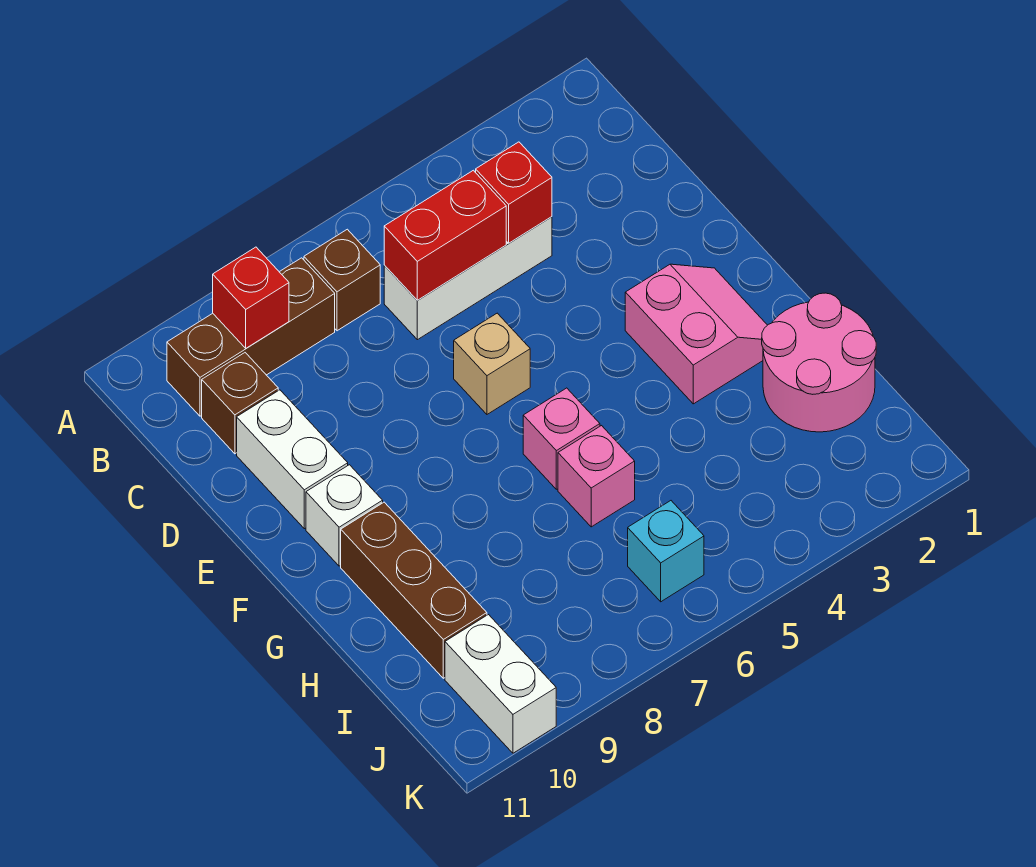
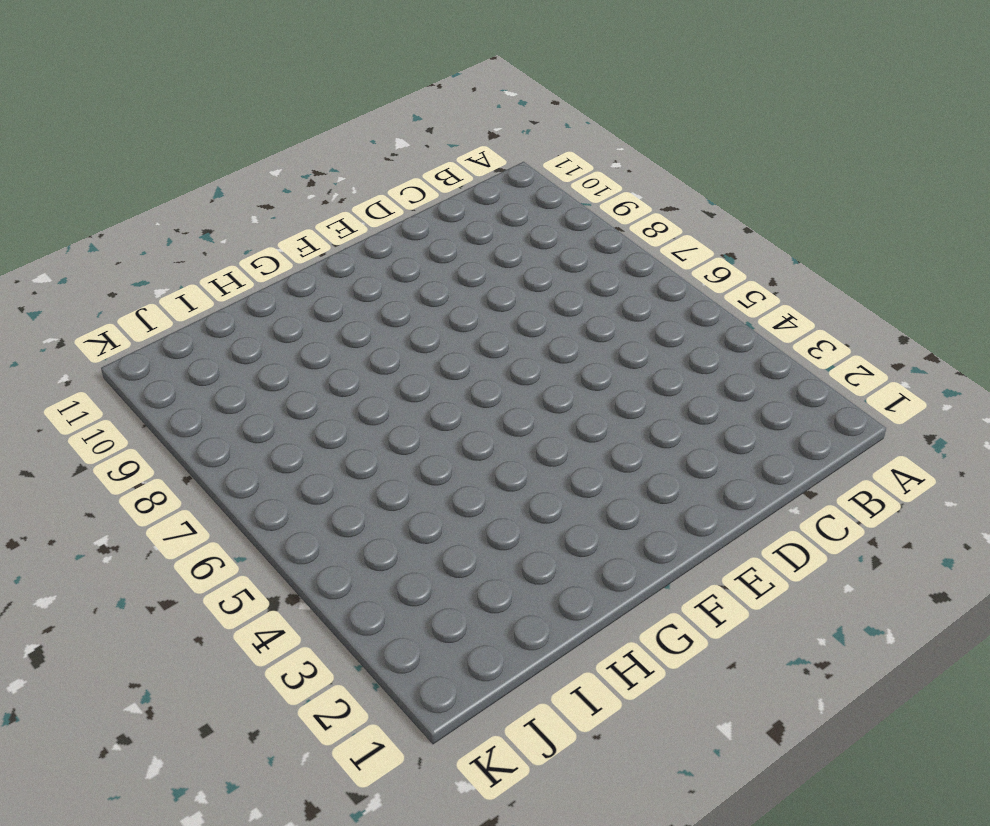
none -> brown 1x1 brick [304,229,380,331]
none -> brown 1x3 brick [167,258,335,416]
none -> white 1x3 brick [384,217,552,340]

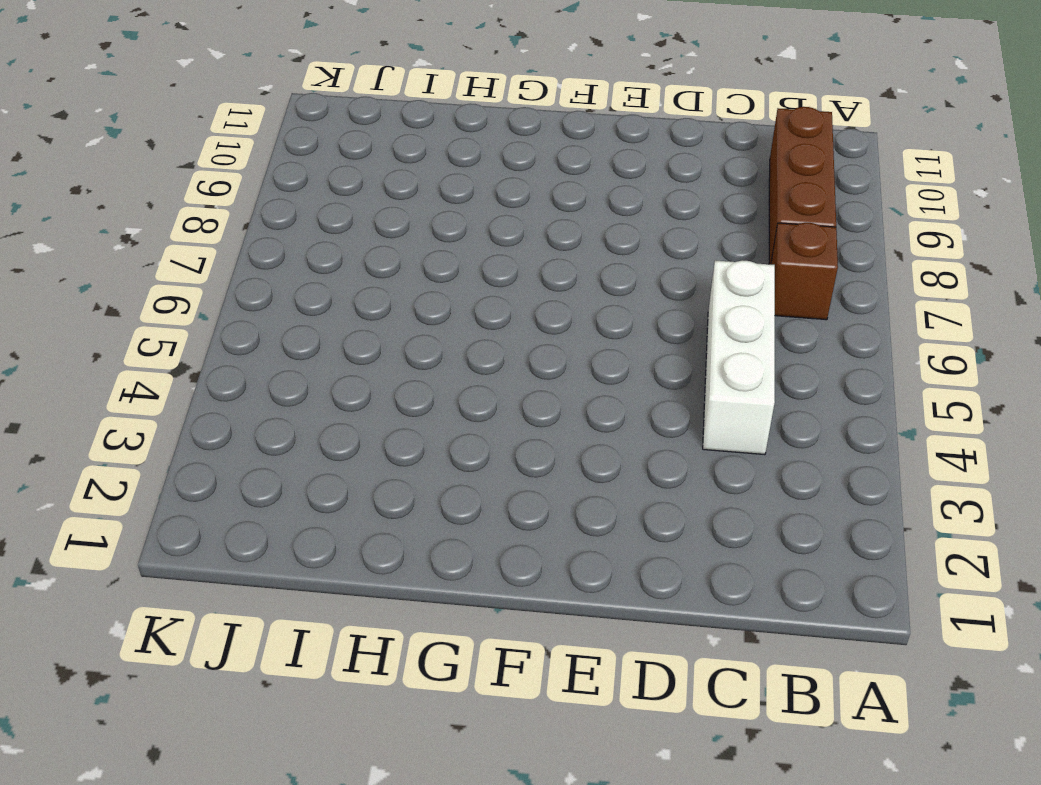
none -> brown 1x1 brick [202,353,278,454]
none -> white 1x2 brick [237,390,348,529]
none -> tan 1x1 brick [454,313,530,414]

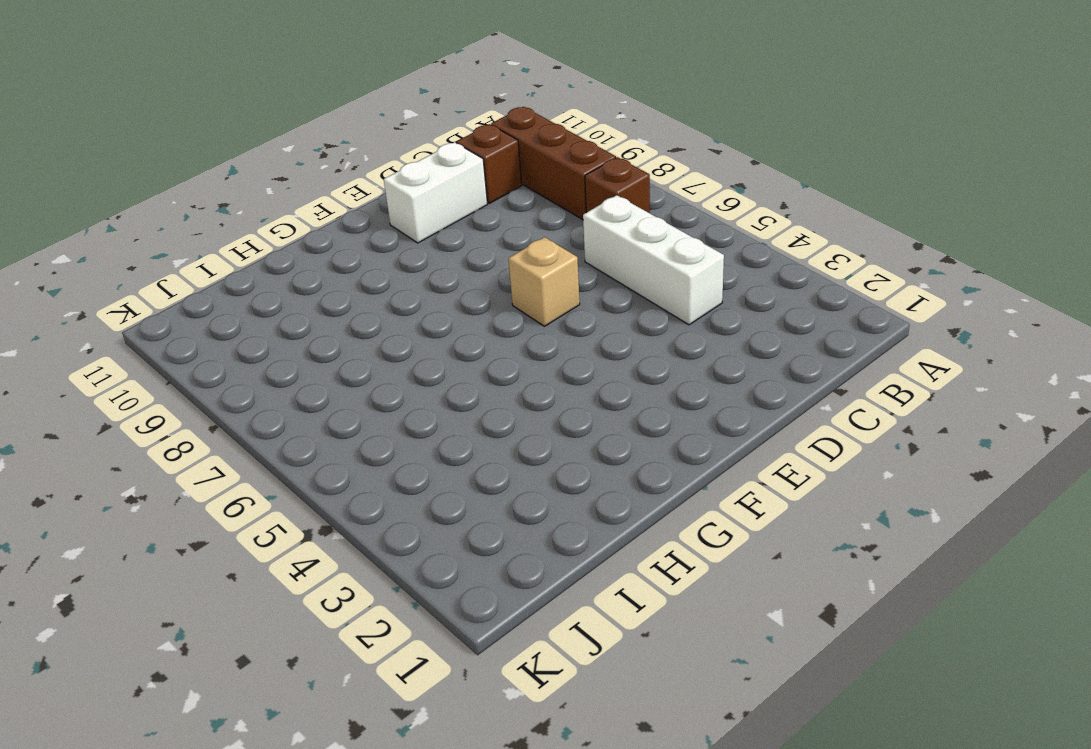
none -> pink 2x2 slope [625,264,767,404]
none -> white 1x1 brick [306,465,383,566]
none -> pink 1x1 brick [523,388,600,489]

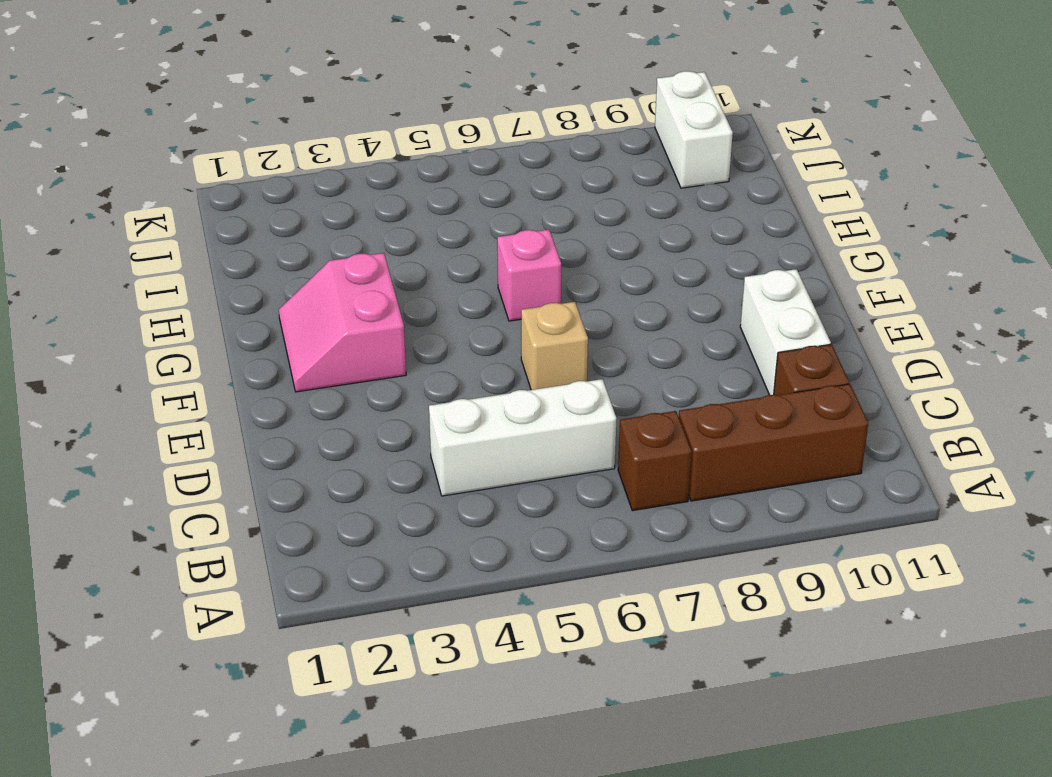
none -> white 1x1 brick [306,465,383,566]
none -> brown 1x3 brick [341,502,487,678]
none -> pink 2x2 round brick [762,293,876,432]

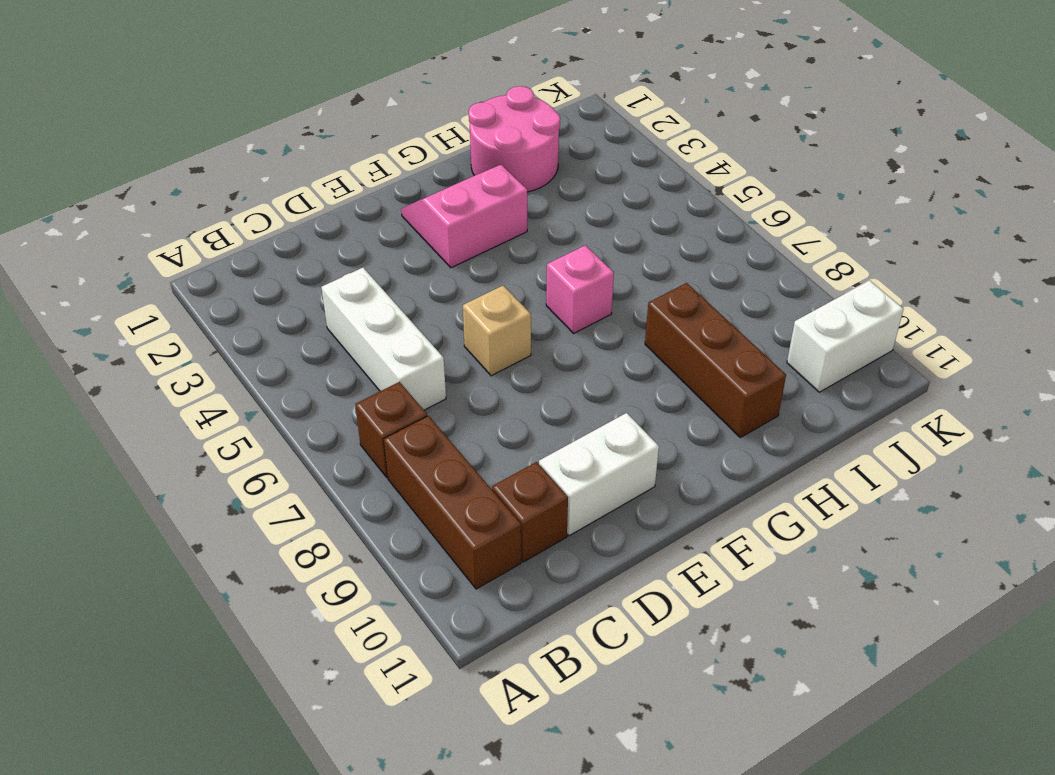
brown 1x3 brick [645,283,786,437] -> brown 1x3 brick turned to [341,502,487,678]
none -> white 1x1 brick [306,465,383,566]
none -> pink 1x1 brick [558,426,635,527]
none -> cyan 1x1 brick [628,501,704,602]

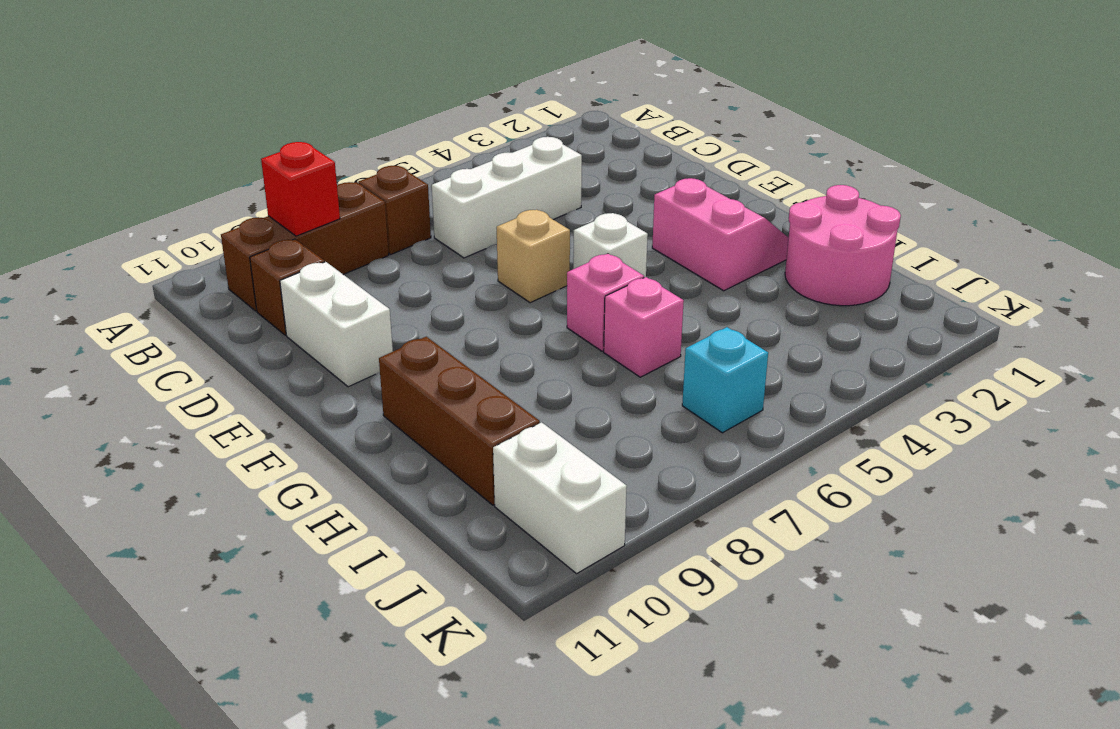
white 1x1 brick [573,213,648,278] -> white 1x1 brick moved to [306,465,383,566]
none -> red 1x1 brick [476,142,552,243]
none -> red 1x2 brick [384,170,506,300]

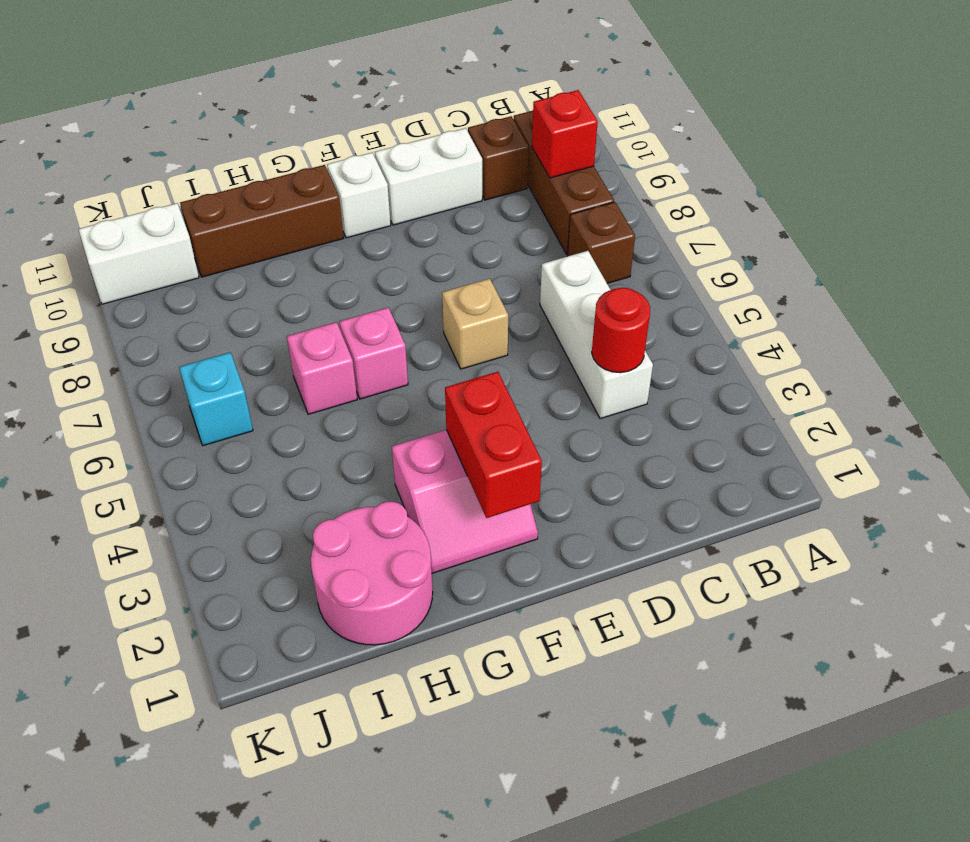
red 1x1 round brick [592,288,650,373] -> red 1x1 brick [476,142,552,243]
red 1x2 brick [445,372,542,518] -> red 1x2 brick moved to [384,170,506,300]

